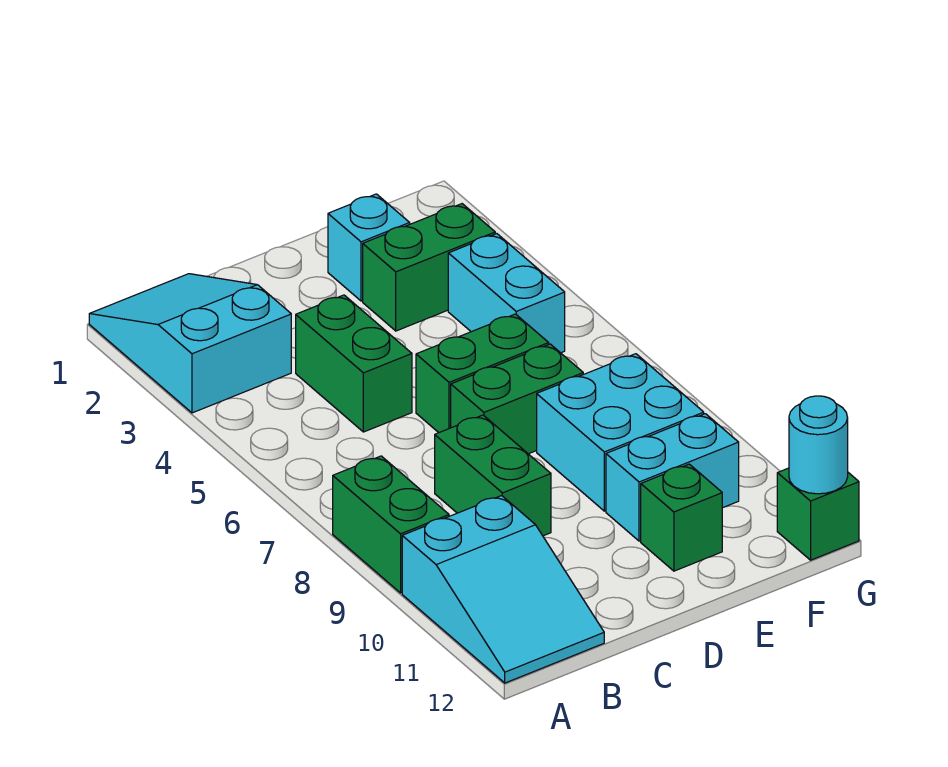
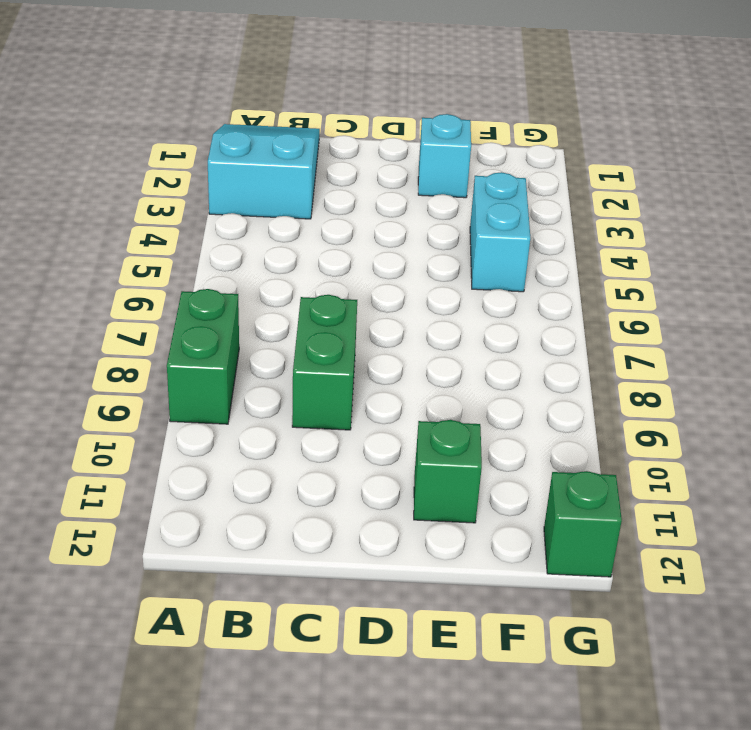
none -> cyan 2x3 slope [402,496,604,683]
none -> green 1x2 brick [296,295,412,432]
none -> green 1x2 brick [416,314,549,433]

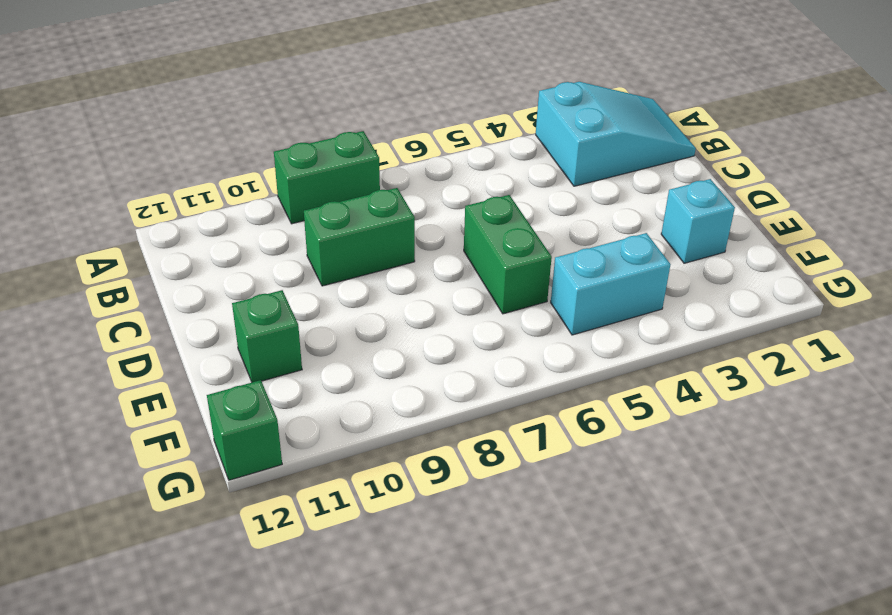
none -> cyan 2x3 slope [402,496,604,683]
none -> green 1x2 brick [296,295,412,432]
none -> green 1x2 brick [451,344,583,454]

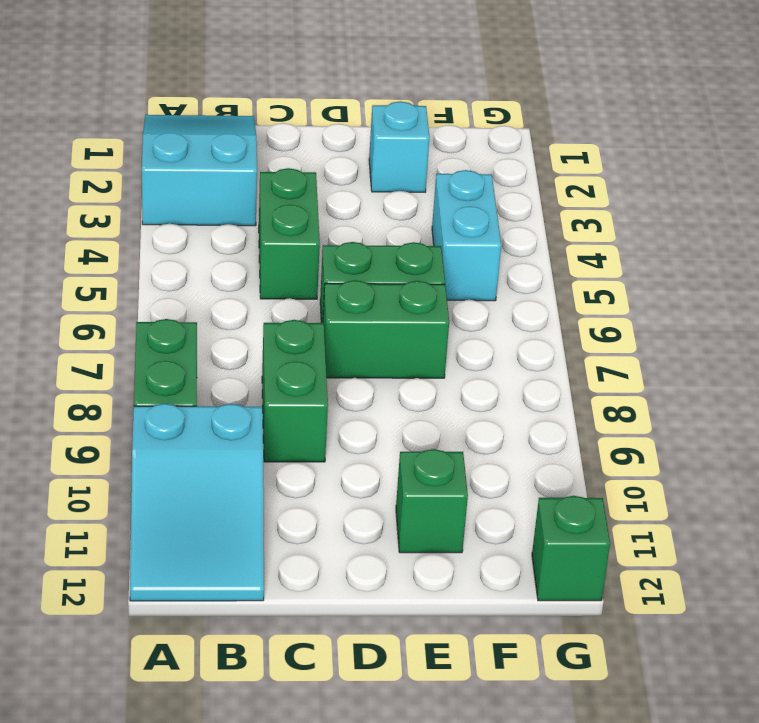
none -> green 1x2 brick [363,204,495,331]
none -> cyan 2x2 brick [537,354,704,511]
none -> cyan 1x2 brick [606,414,739,541]

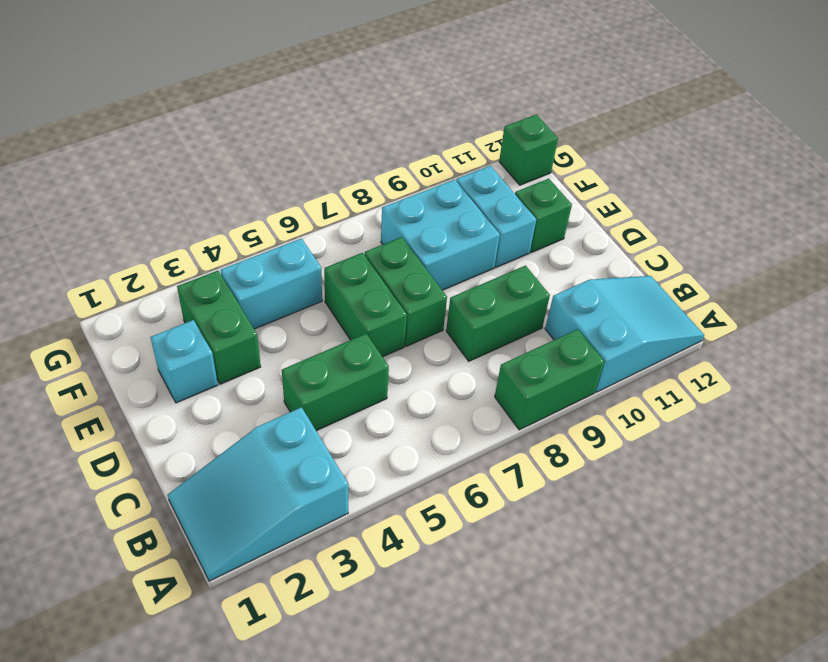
none -> cyan 1x1 round brick [789,396,848,494]

